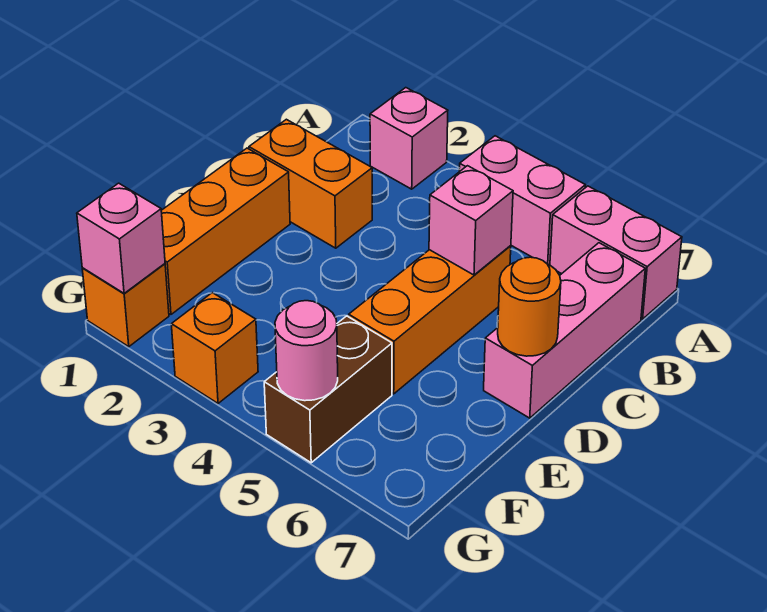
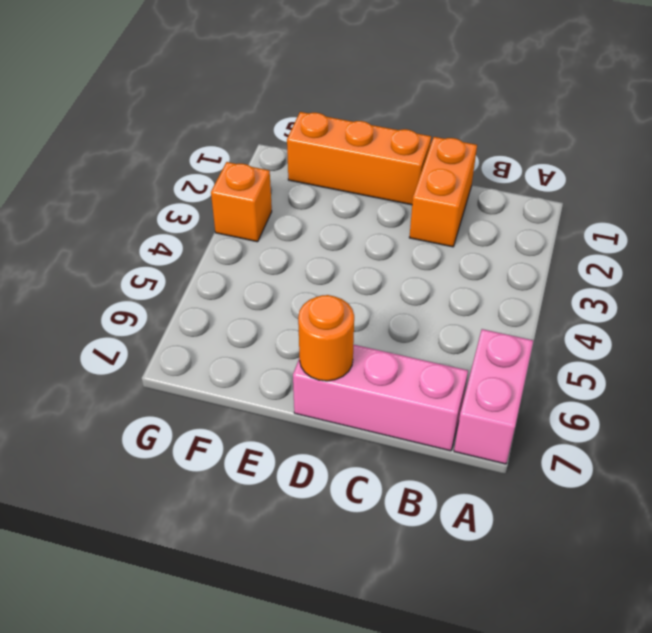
none -> pink 1x1 brick [370,88,448,189]
none -> pink 1x2 brick [459,136,585,264]
none -> orange 1x3 brick [349,246,511,394]

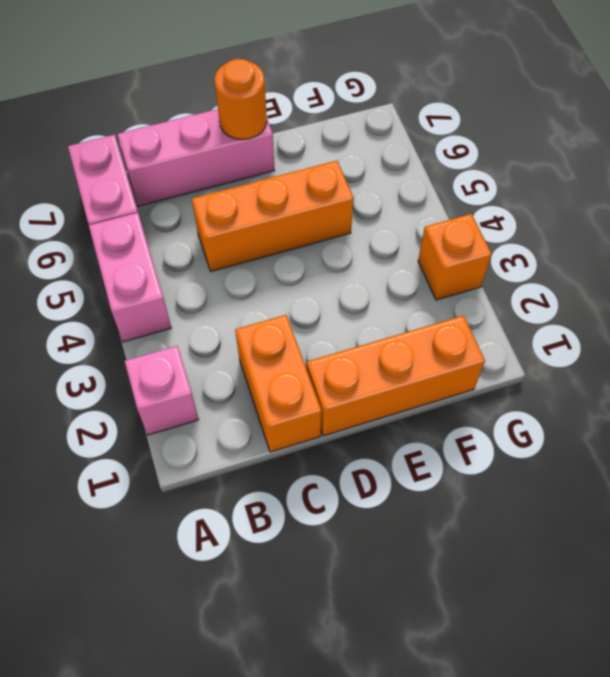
none -> brown 1x2 brick [264,316,392,463]
none -> orange 1x1 brick [82,264,169,347]
none -> pink 1x1 brick [429,166,513,275]

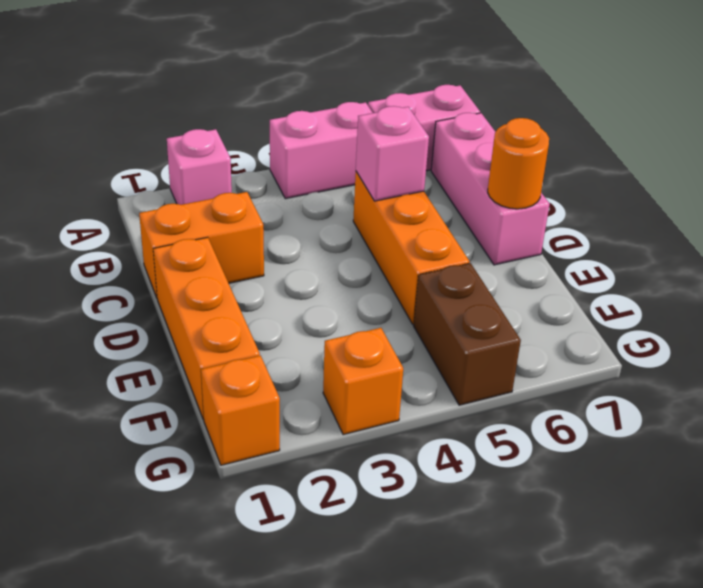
none -> pink 1x1 brick [77,183,165,293]
none -> pink 1x1 round brick [275,301,338,401]

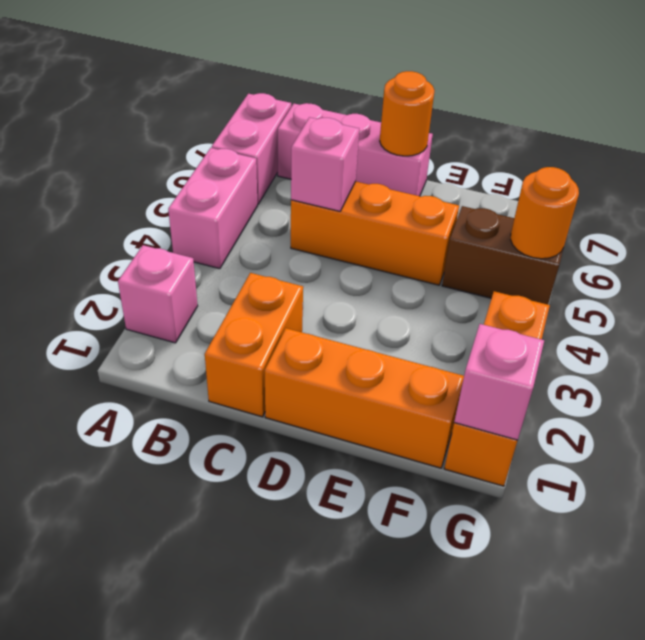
orange 1x1 round brick [511,167,579,259] -> pink 1x1 round brick [275,301,338,401]

